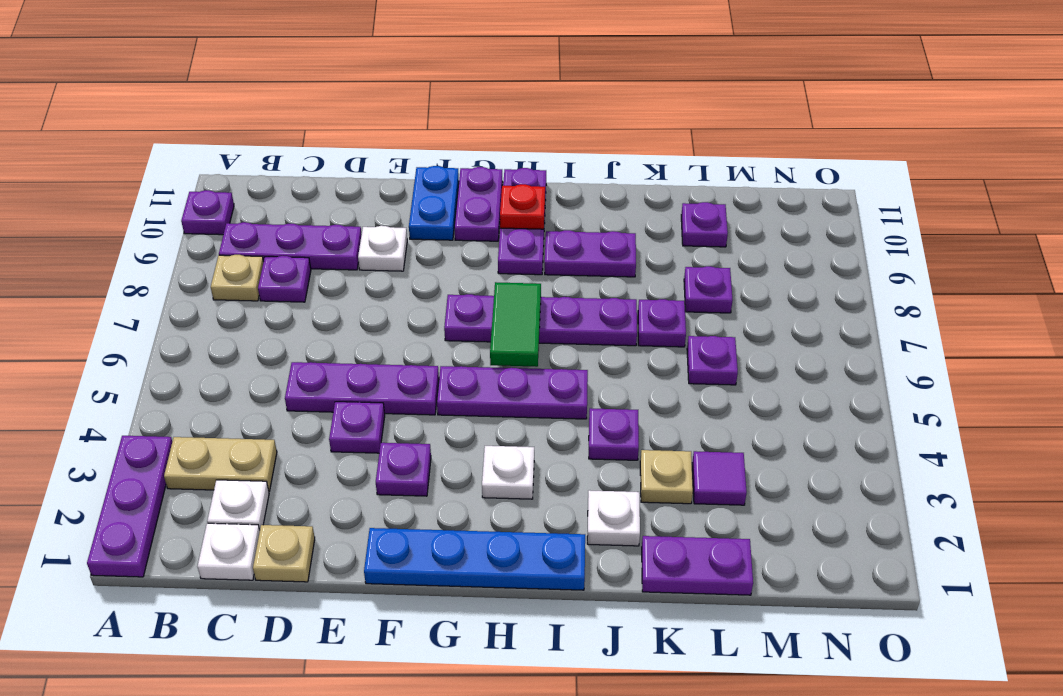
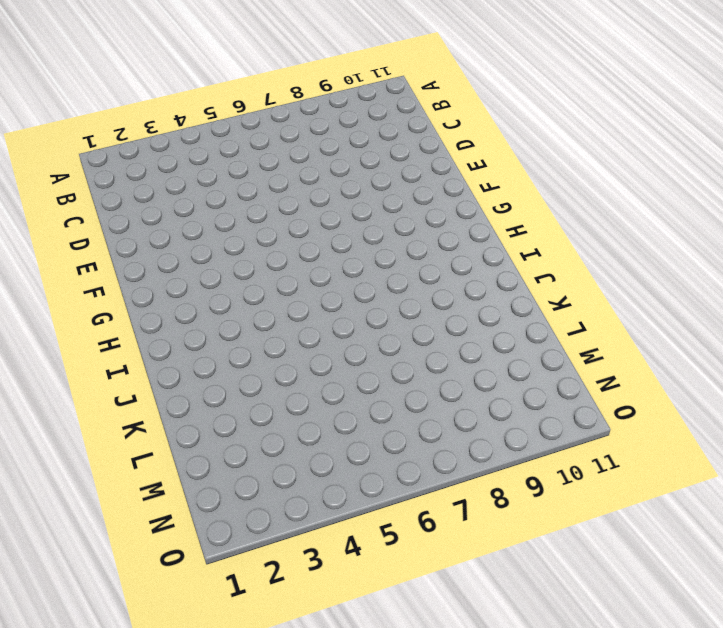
none -> purple 1x3 plate [87,436,172,577]
none -> purple 1x1 plate [181,190,234,235]
none -> tan 1x2 plate [164,437,277,491]
none -> tan 1x1 plate [211,255,264,301]

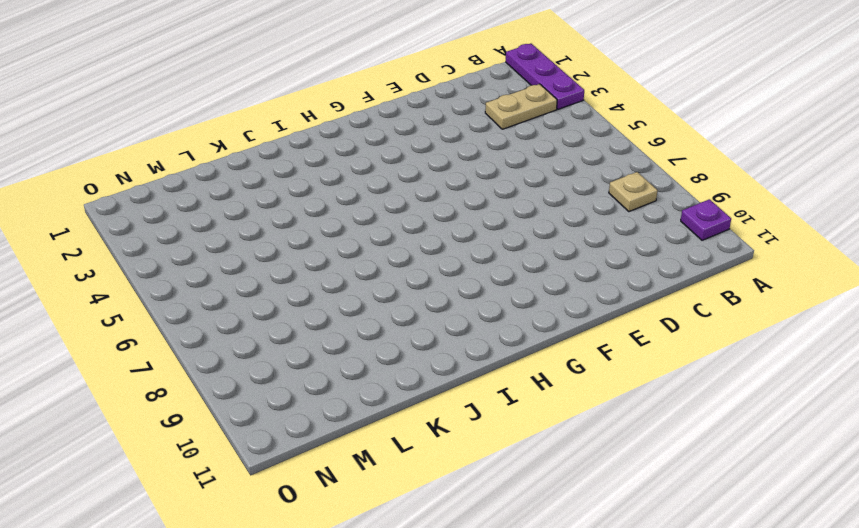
none -> purple 1x3 plate [219,222,362,270]
none -> white 1x1 plate [197,523,260,580]
none -> white 1x1 plate [207,480,269,530]
none -> purple 1x1 plate [258,256,311,302]

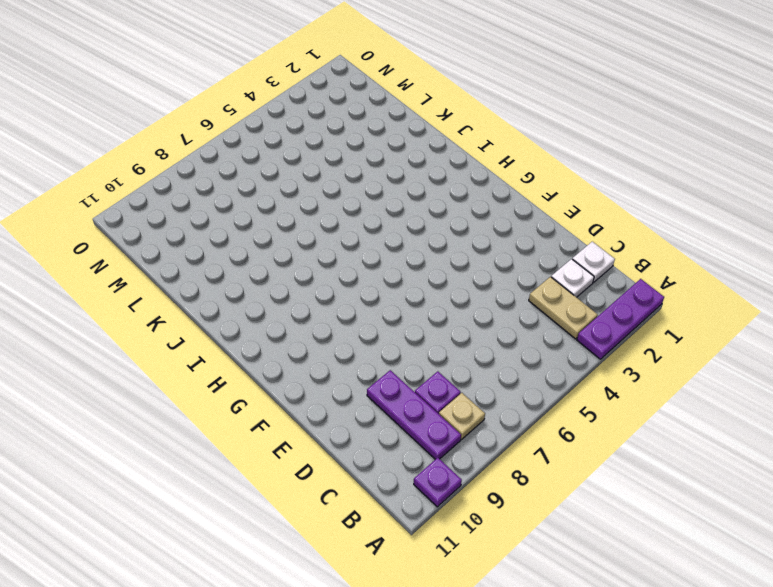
none -> tan 1x1 plate [253,525,315,582]
none -> purple 1x3 plate [285,362,439,415]
none -> purple 1x1 plate [329,402,385,453]
none -> white 1x1 plate [358,226,407,271]

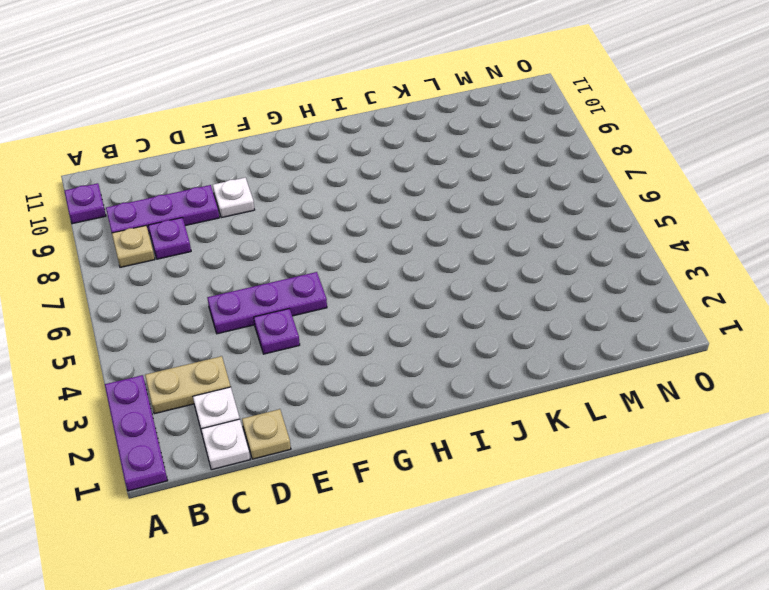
none -> blue 1x4 plate [364,528,585,590]
none -> purple 1x1 plate [376,443,431,496]
none -> blue 1x2 plate [409,166,459,240]
none -> purple 1x3 plate [437,366,588,419]

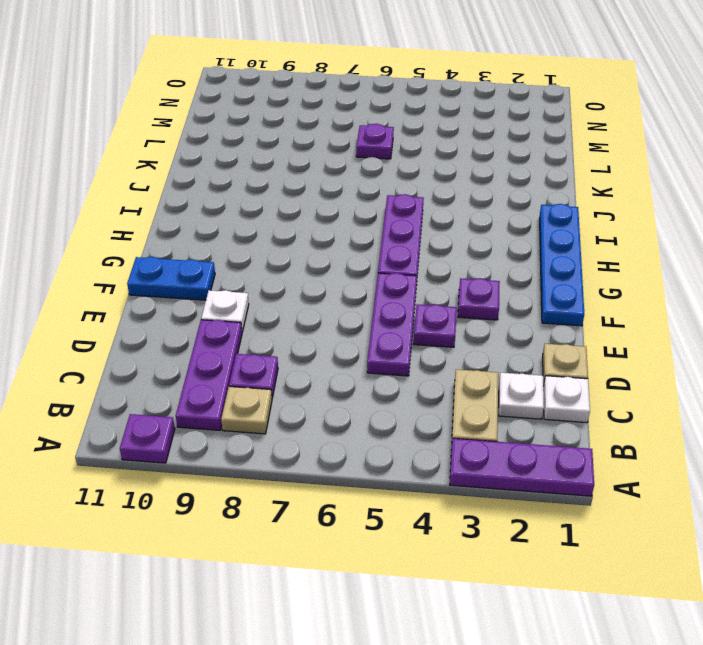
none -> purple 1x4 plate [444,294,637,346]
none -> purple 1x2 plate [454,167,503,241]
none -> white 1x1 plate [482,446,534,499]
none -> purple 1x3 plate [498,168,546,275]

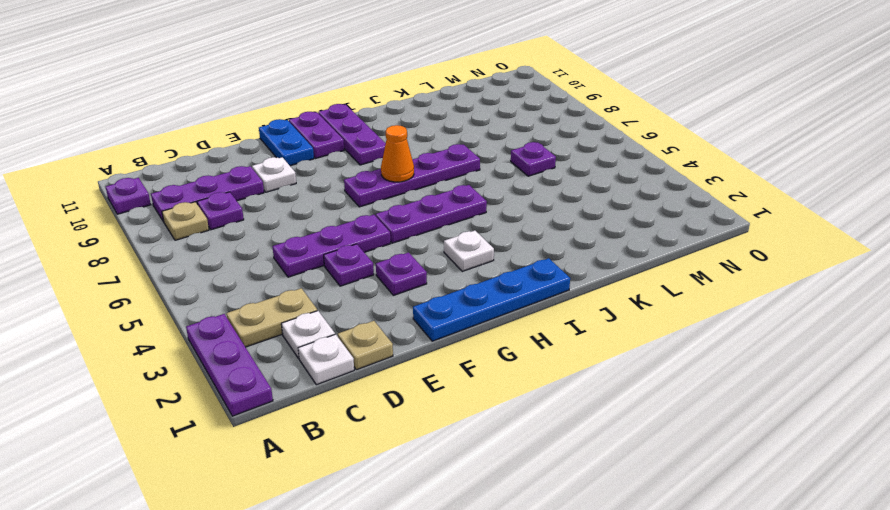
orange 1x1 cone [381,125,414,182] -> green 1x2 tile [490,282,541,367]
none -> purple 1x2 plate [545,230,636,277]
none -> white 1x1 plate [587,490,640,546]
none -> purple 1x1 plate [589,408,639,460]
none -> purple 1x2 plate [642,536,753,595]

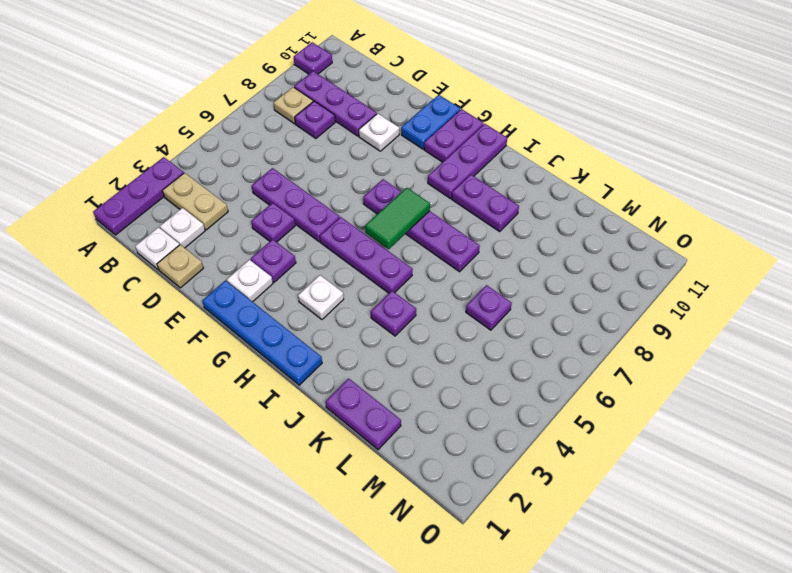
white 1x1 plate [227,260,273,302] -> white 1x1 plate moved to [587,490,640,546]
none -> tan 1x1 plate [640,450,693,504]
none -> purple 1x1 plate [638,299,686,347]
none -> purple 1x1 tile [692,451,747,505]
none -> purple 1x1 plate [684,266,733,313]

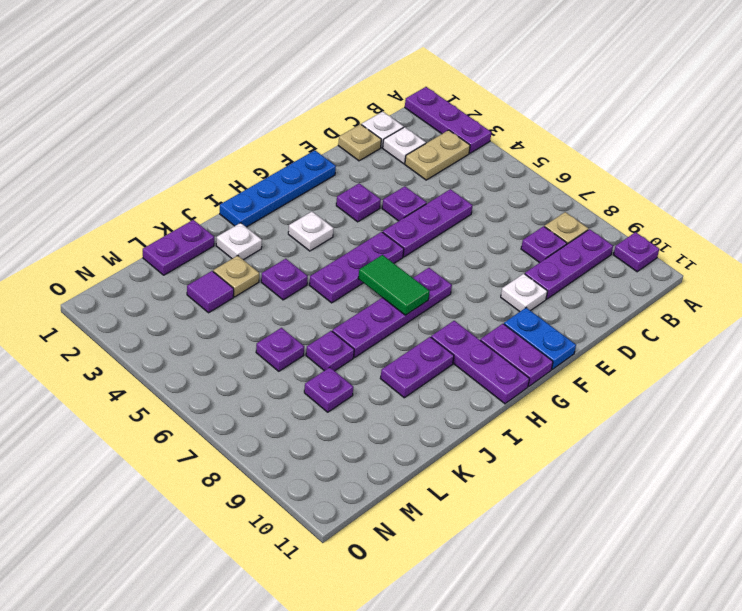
none -> purple 1x1 plate [681,202,728,247]
none -> red 1x1 plate [500,184,545,229]

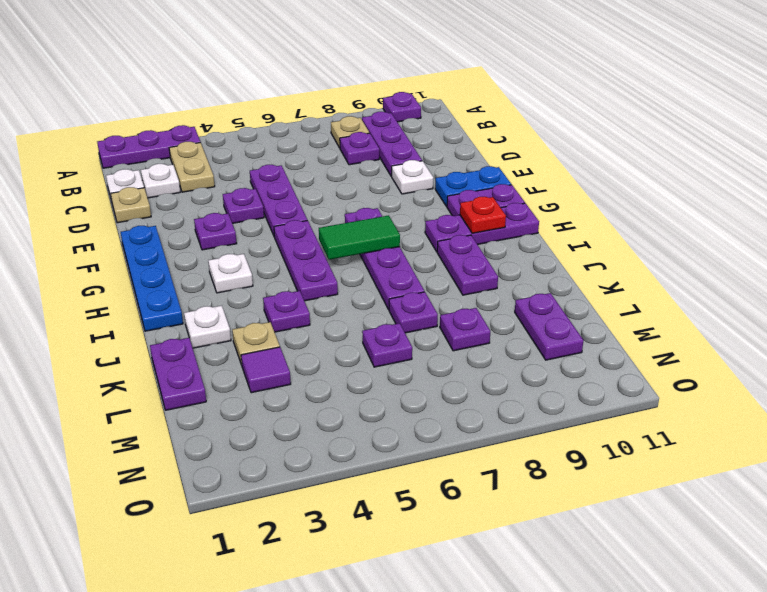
purple 1x2 plate [515,293,584,360] -> purple 1x1 plate [681,202,728,247]

